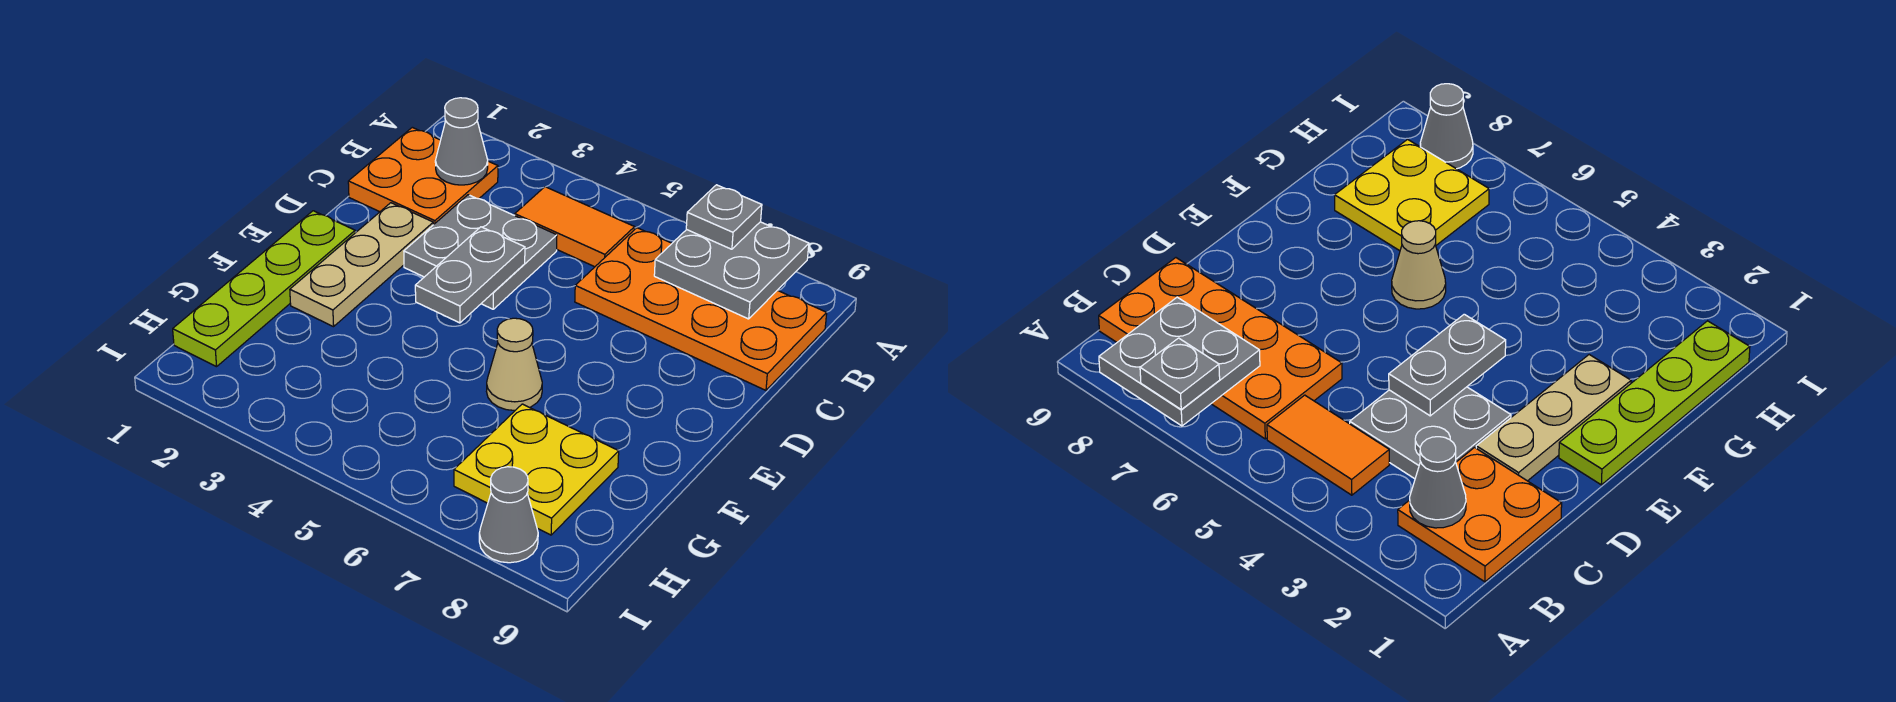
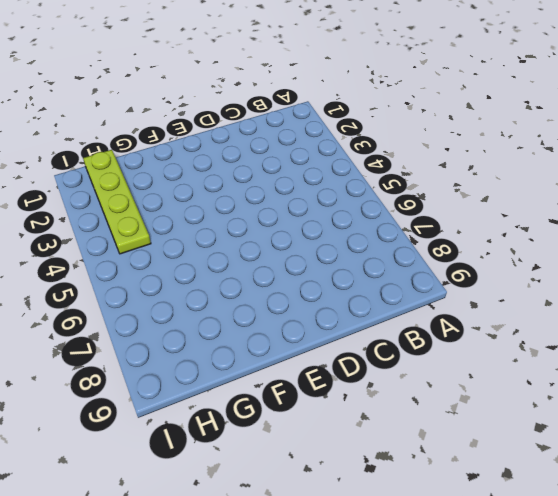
lime 1x4 plate [83,150,151,254] -> lime 1x4 plate turned to [173,211,355,367]
none -> orange 2x2 plate [348,127,498,225]
none -> orange 1x2 tile [515,187,635,267]
none -> orange 2x4 plate [575,228,827,390]

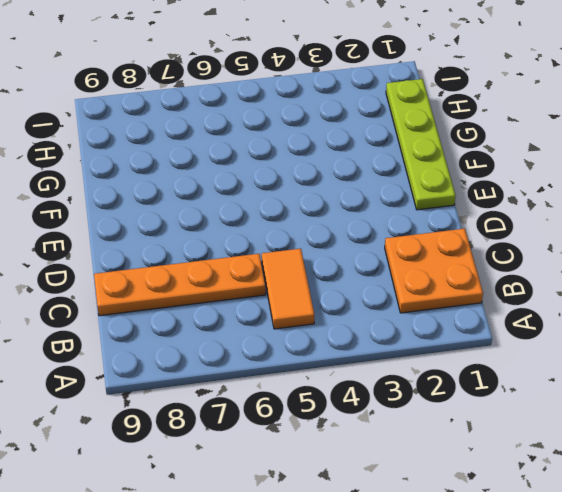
orange 1x2 tile [262,249,314,329] -> orange 1x2 tile turned to [515,187,635,267]
orange 1x4 plate [94,254,266,316] -> orange 2x4 plate [575,228,827,390]
none -> grey 2x2 plate [404,195,557,309]
none -> tan 1x3 plate [290,203,433,327]
none -> tan 1x1 cone [487,318,542,411]

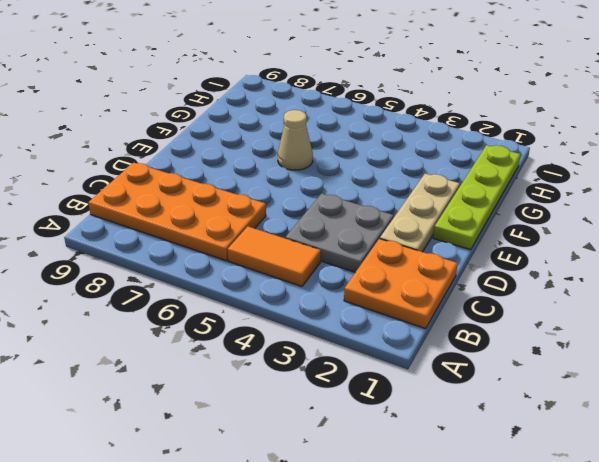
none -> yellow 2x2 plate [454,404,619,535]
none -> grey 1x1 cone [479,467,538,563]
none -> grey 2x2 plate [654,222,809,319]

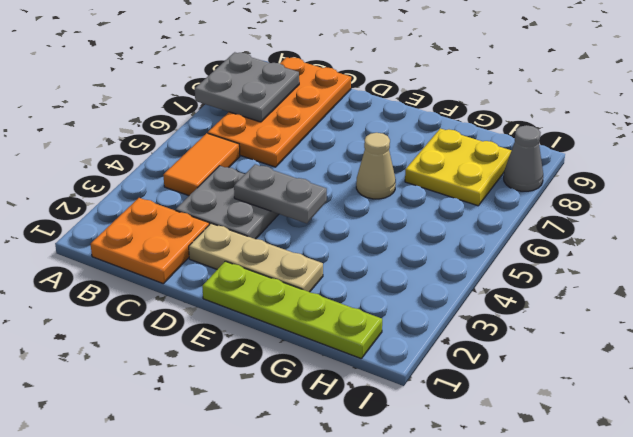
none -> grey 1x1 cone [435,98,488,185]
none -> grey 1x1 plate [686,185,762,249]

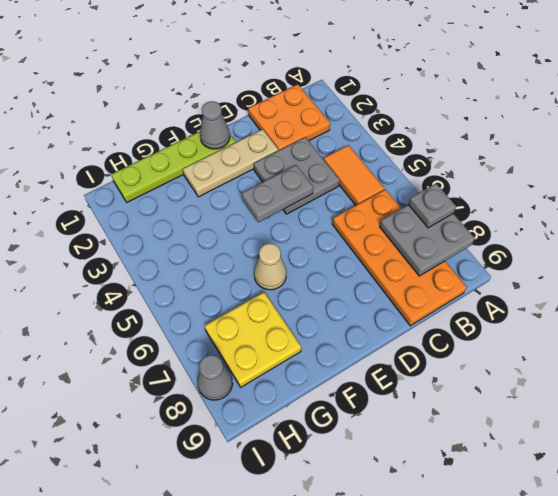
grey 1x1 cone [200,101,230,149] -> grey 1x1 cone moved to [435,98,488,185]

